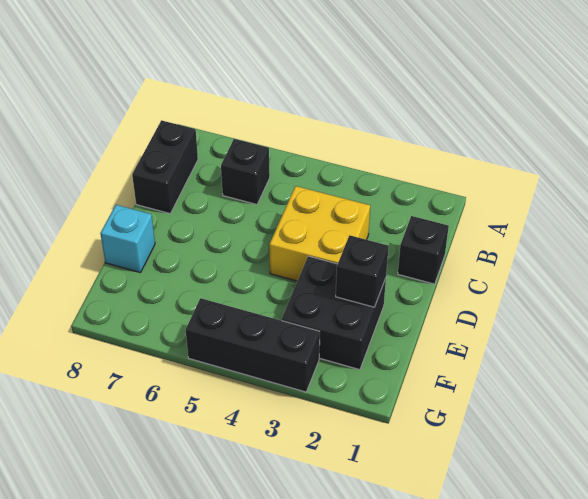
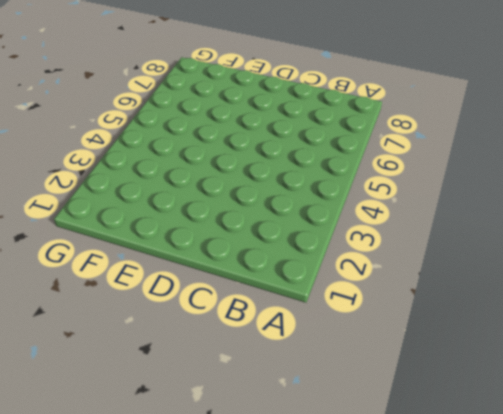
none -> black 1x1 brick [221,139,270,204]
none -> black 1x2 brick [132,120,198,214]

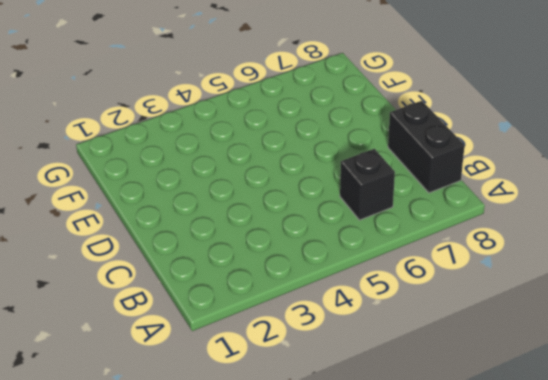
none -> black 1x1 brick [398,216,449,284]
none -> yellow 2x2 brick [269,186,370,281]

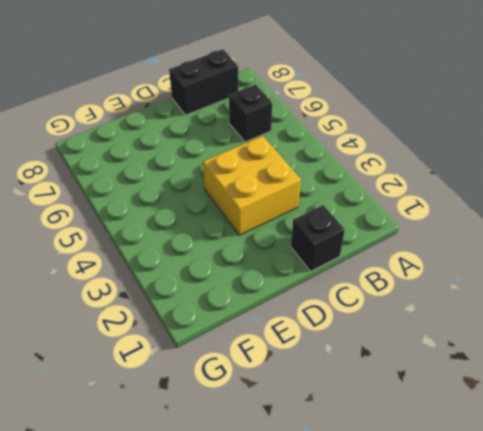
none -> black 2x2 brick [282,256,386,370]
none -> cyan 1x1 brick [100,205,155,273]

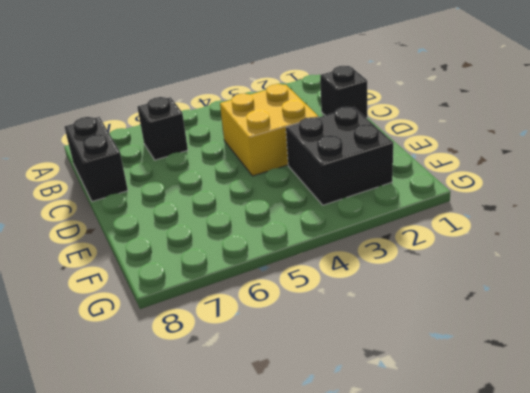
none -> cyan 1x1 brick [100,205,155,273]
none -> black 1x3 brick [186,298,320,392]

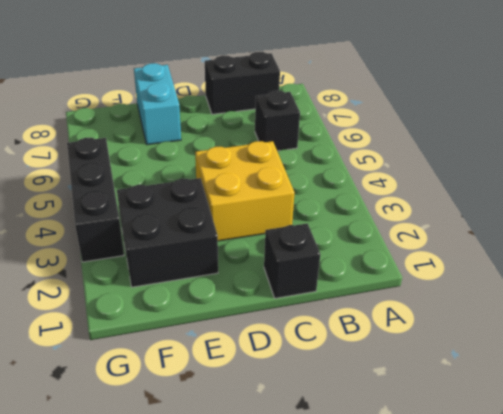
cyan 1x2 brick [134,63,181,145] -> cyan 1x1 brick [100,205,155,273]
none -> black 1x1 brick [336,235,389,307]

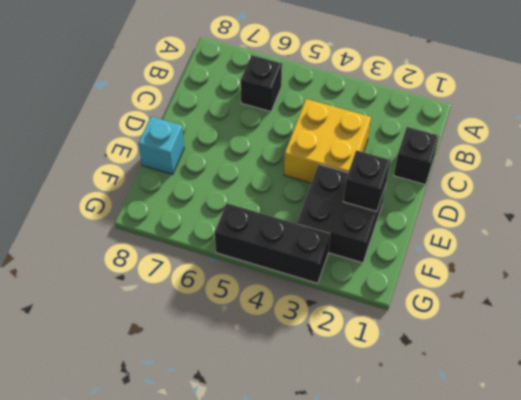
none -> black 1x2 brick [132,120,198,214]

